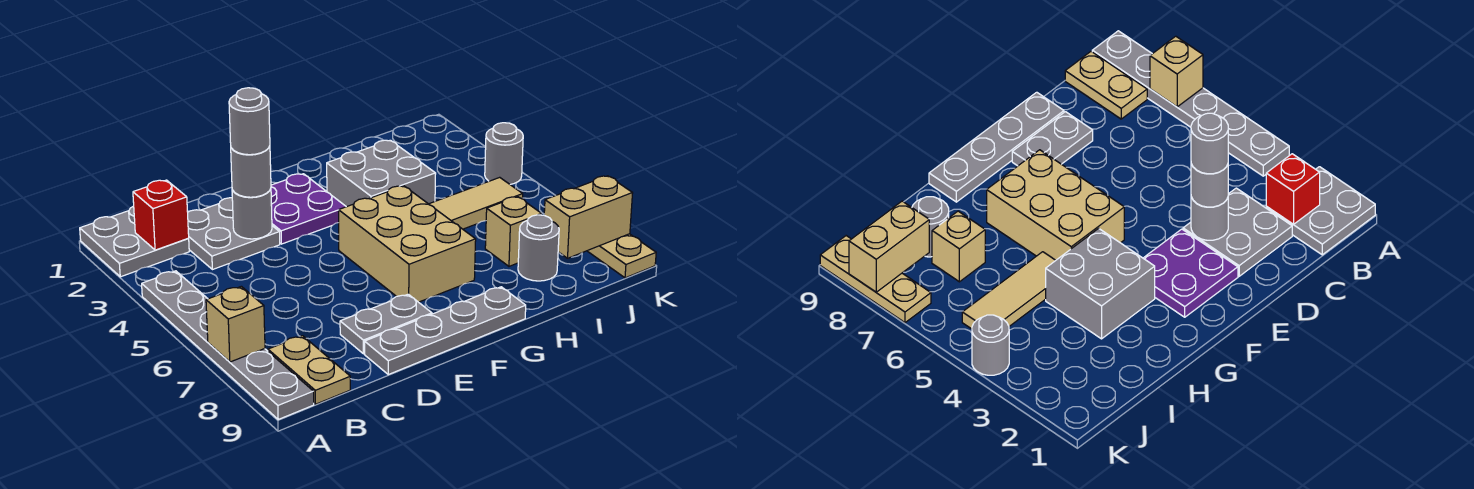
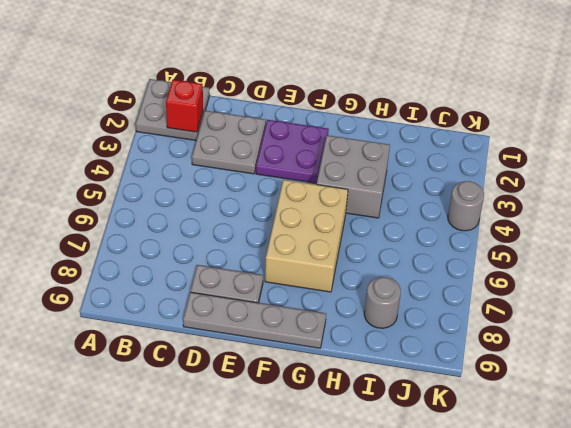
none -> grey 1x6 plate [142,271,314,419]
none -> tan 1x2 plate [268,336,350,404]
none -> tan 1x3 tile [429,177,523,229]

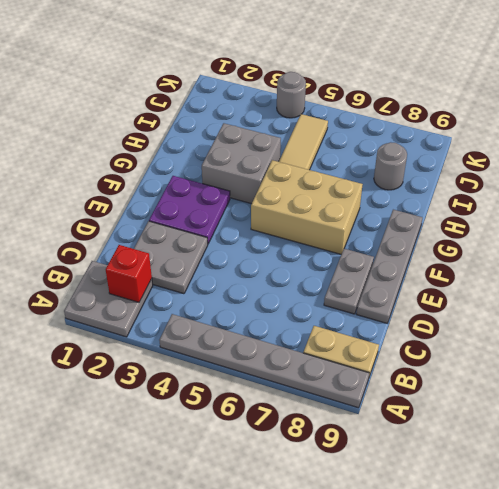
none -> tan 1x1 brick [485,197,542,266]
none -> tan 1x3 plate [588,234,656,278]
none -> tan 1x1 brick [206,286,265,362]

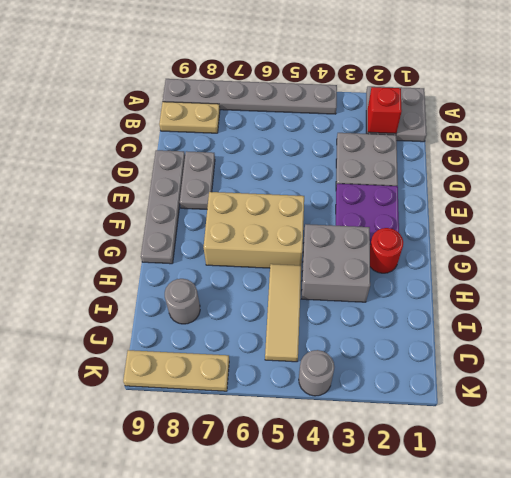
red 1x1 round brick [370,228,403,273] -> none
none -> tan 1x1 brick [485,197,542,266]
none -> tan 1x1 brick [206,286,265,362]
none -> grey 1x1 round brick [232,189,272,239]

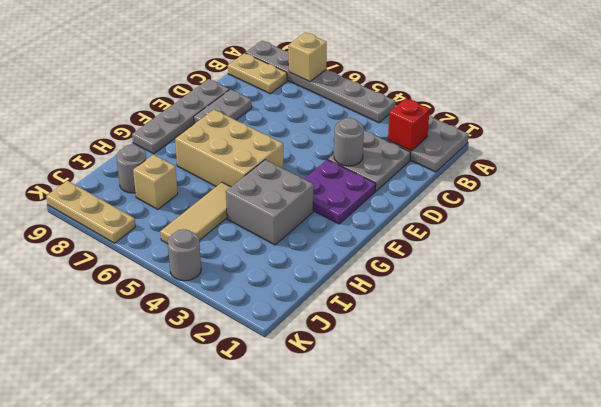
none -> tan 1x2 brick [544,176,633,258]
none -> grey 1x1 round brick [231,146,271,197]
none -> grey 1x1 round brick [229,88,270,155]

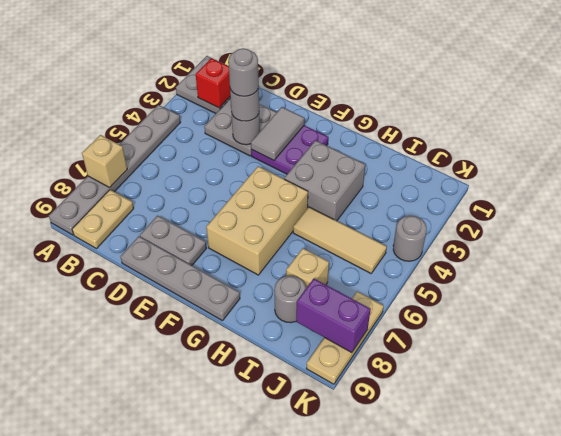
grey 1x2 tile [251,107,304,160] -> none
purple 1x2 brick [296,279,371,353] -> tan 1x2 brick [544,176,633,258]

